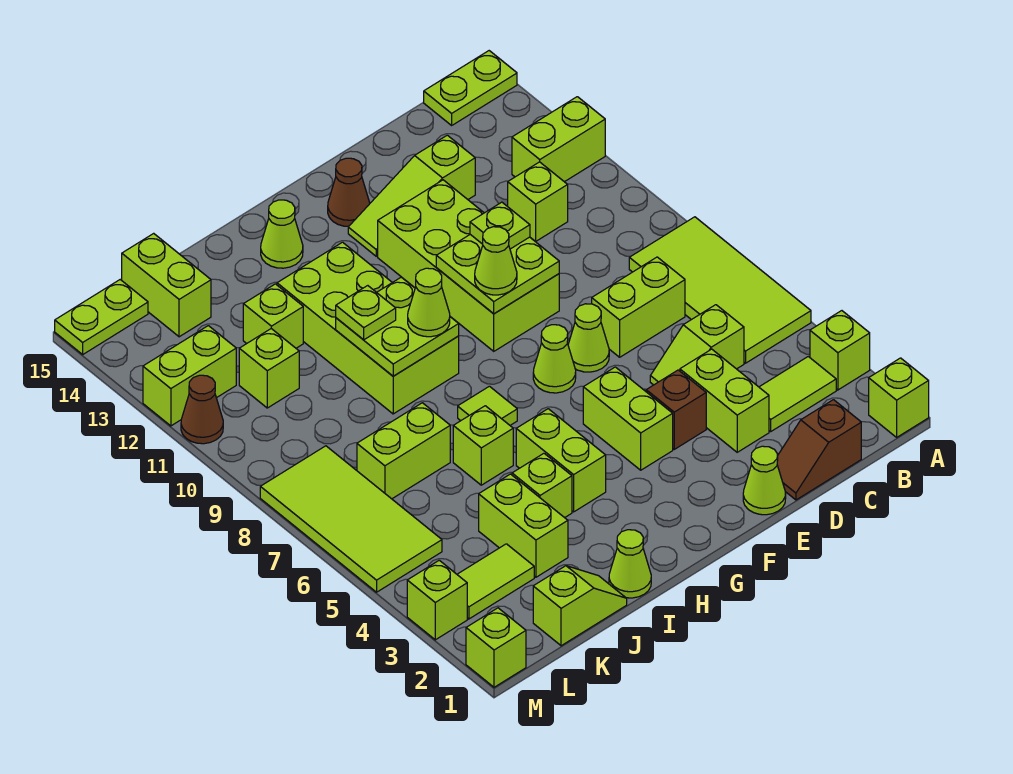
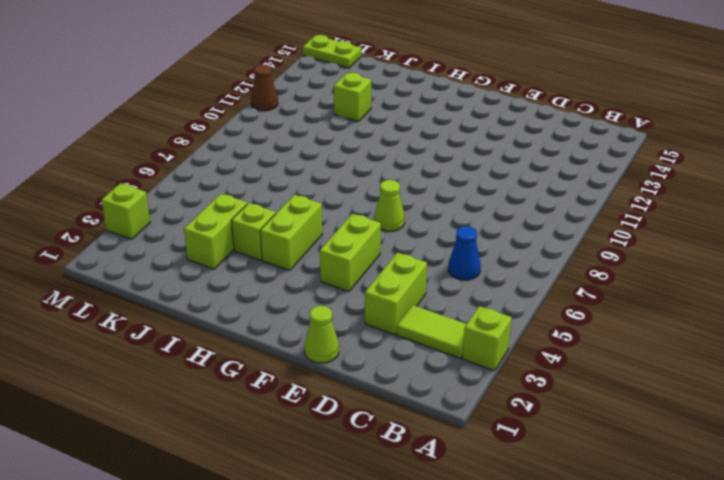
blue 1x1 cone [448,226,481,280] -> none
none -> lime 1x1 brick [869,358,929,437]
none -> lime 2x4 tile [629,217,811,363]
none -> lime 1x2 brick [512,97,605,182]
none -> lime 1x2 plate [424,51,517,125]

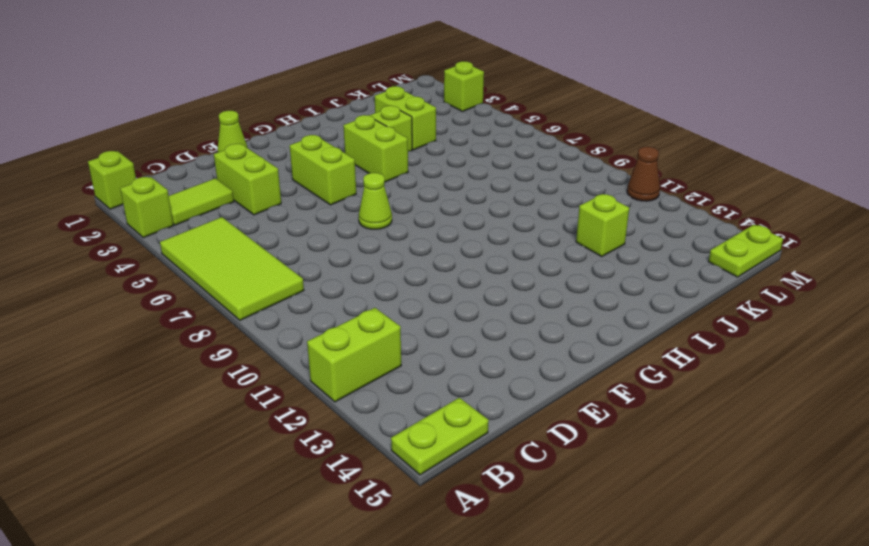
none -> brown 1x2 slope [777,400,861,500]
none -> lime 1x2 slope [650,305,744,385]
none -> lime 1x2 brick [592,257,685,357]
none -> lime 1x1 brick [508,162,568,242]

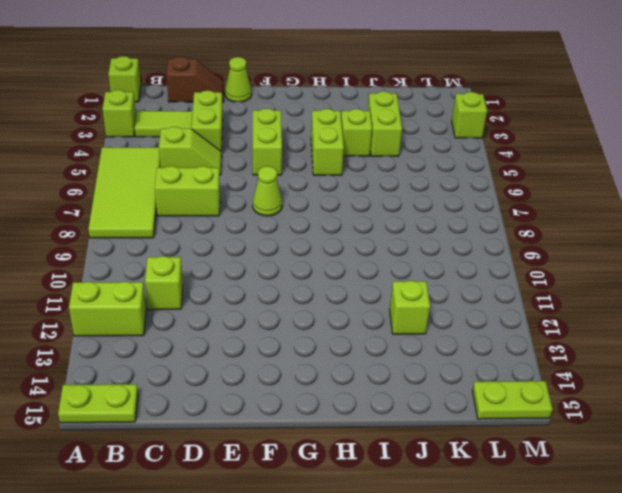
none -> lime 1x3 slope [348,135,475,256]
none -> brown 1x1 brick [646,370,706,449]
none -> lime 1x1 cone [568,304,609,372]
none -> lime 2x4 brick [378,180,559,351]

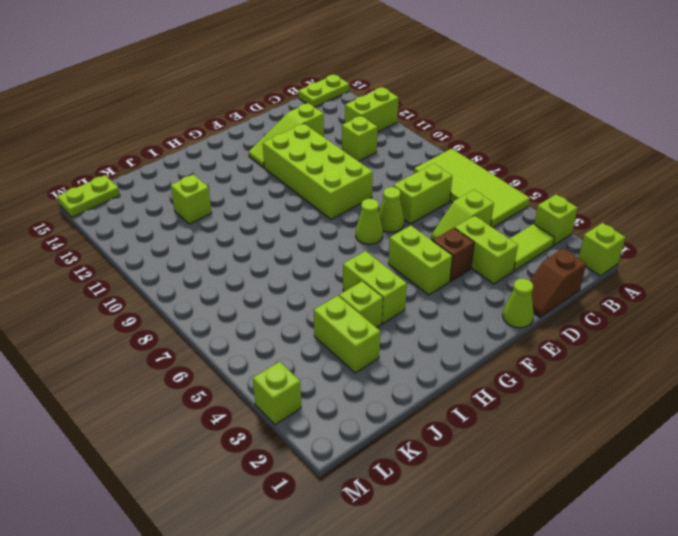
none -> brown 1x1 cone [328,158,370,226]
none -> lime 1x1 tile [458,386,517,425]
none -> lime 2x4 brick [277,242,459,414]
none -> lime 1x1 cone [261,200,303,268]

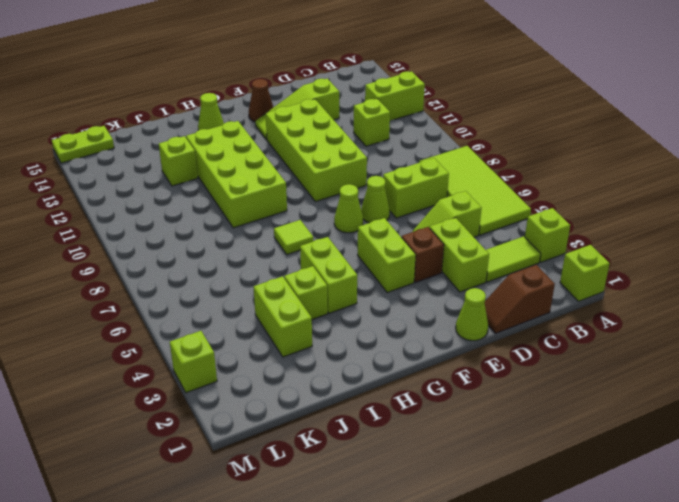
none -> lime 1x2 plate [424,51,517,125]
none -> lime 1x1 cone [609,530,651,598]
none -> lime 1x1 brick [453,406,513,485]
none -> lime 1x2 slope [533,566,627,646]

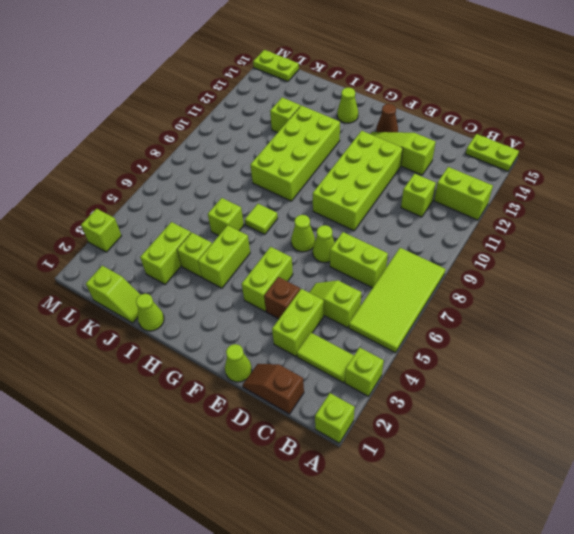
none -> lime 1x2 brick [357,403,450,499]
none -> lime 1x2 tile [457,544,534,619]
none -> lime 1x1 brick [239,329,299,408]
none -> lime 1x2 brick [122,233,211,337]

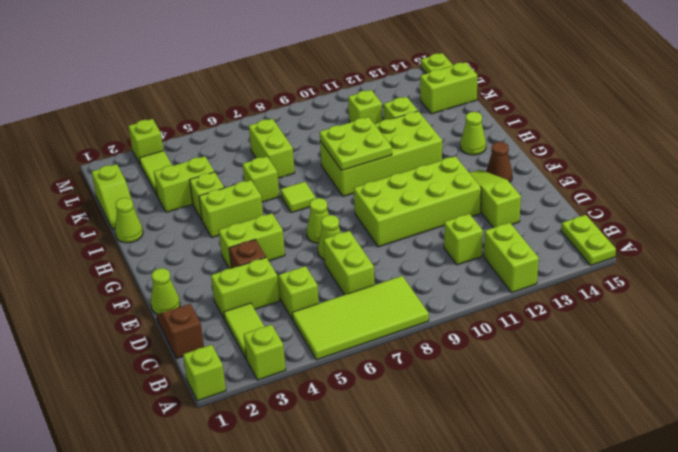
none -> lime 2x4 tile [260,446,442,592]
none -> lime 1x2 brick [143,326,236,426]
none -> lime 1x1 brick [466,608,526,687]
none -> brown 1x1 cone [181,375,223,444]

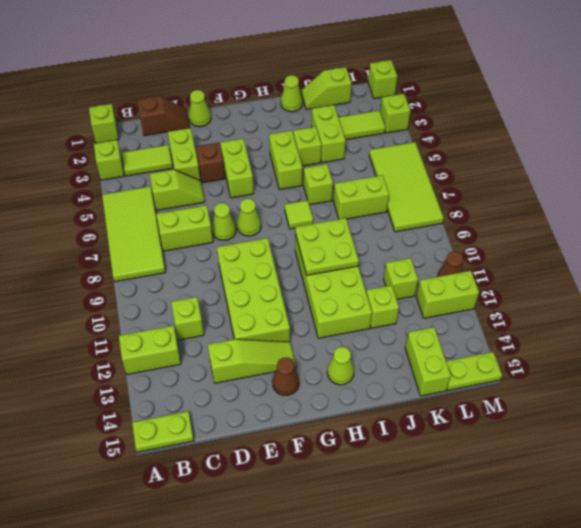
none -> lime 2x2 plate [436,235,559,314]
none -> lime 1x1 plate [470,202,530,249]
none -> lime 1x1 cone [475,227,517,295]
none -> lime 1x1 cone [408,268,450,337]

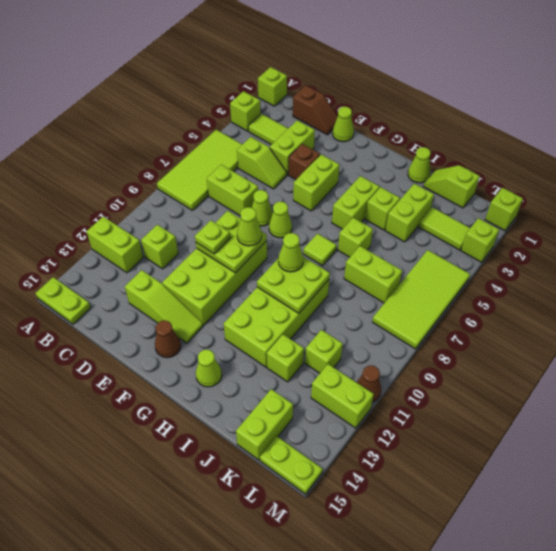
none -> lime 1x1 plate [336,286,396,340]

